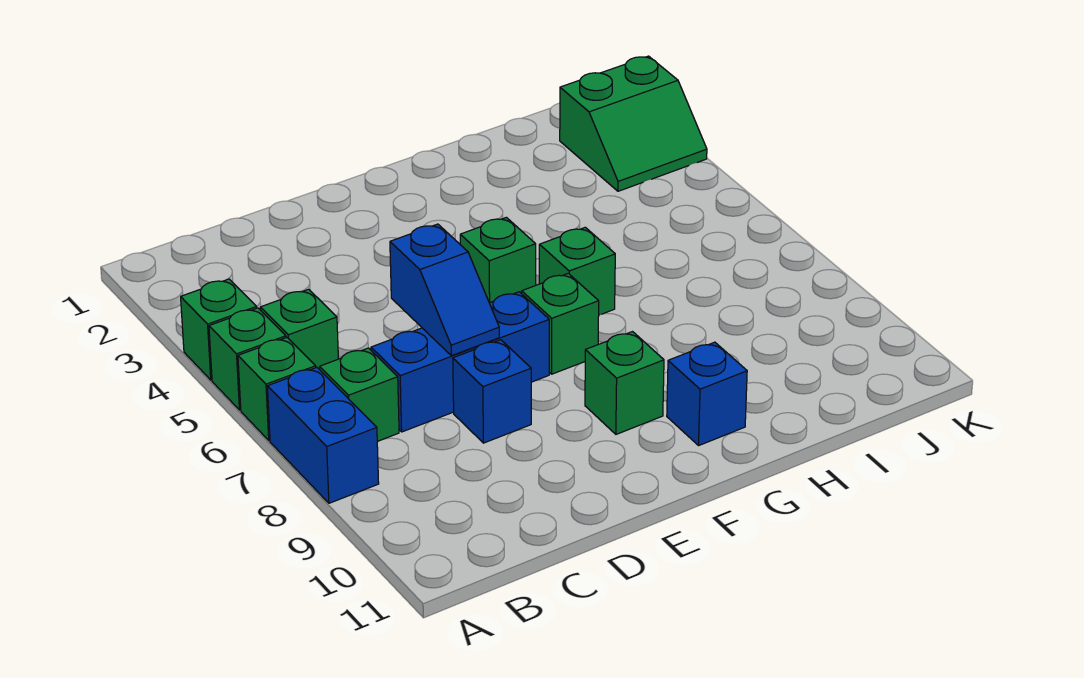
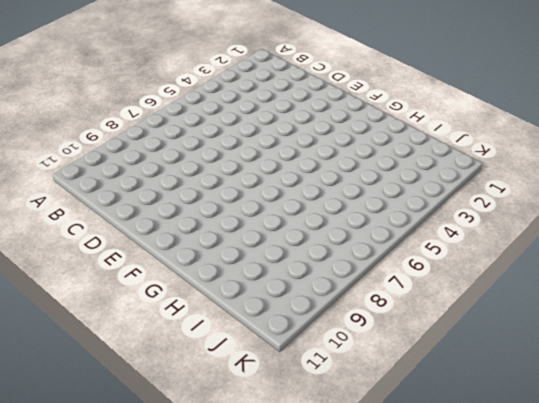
none -> green 1x1 brick [181,279,257,380]
none -> green 1x1 brick [209,308,286,410]
none -> green 1x1 brick [238,338,316,440]

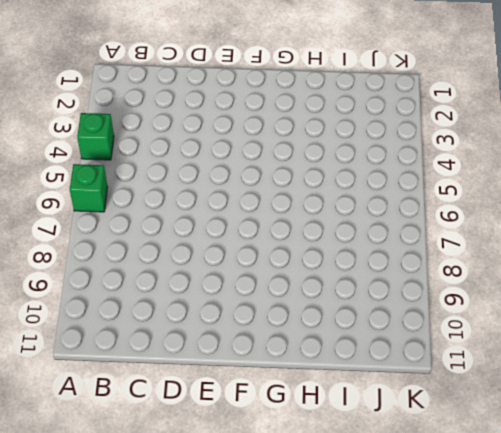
none -> green 1x1 brick [209,308,286,410]
none -> blue 1x2 brick [267,367,379,503]
none -> green 1x1 brick [260,289,338,370]

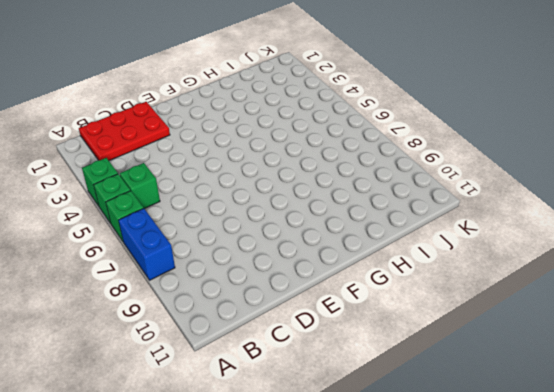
red 2x3 plate [79,102,170,161] -> none
none -> green 1x1 brick [320,348,399,441]
none -> blue 1x3 brick [371,292,549,432]
none -> blue 1x1 brick [453,340,531,443]

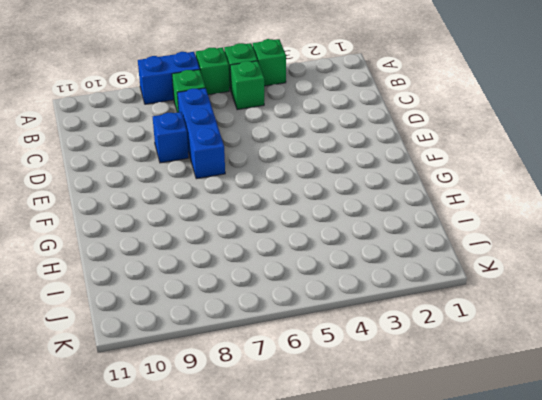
none -> green 1x1 brick [460,217,536,303]
none -> green 1x1 brick [522,273,599,374]
none -> green 1x1 brick [585,332,664,434]

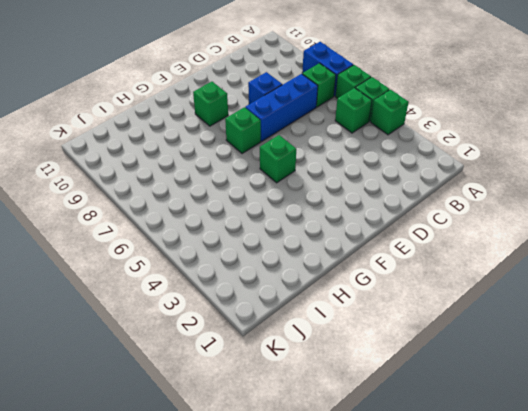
none -> green 1x1 brick [539,227,615,315]
none -> blue 1x1 brick [667,342,747,445]
none -> green 2x2 slope [560,56,707,191]

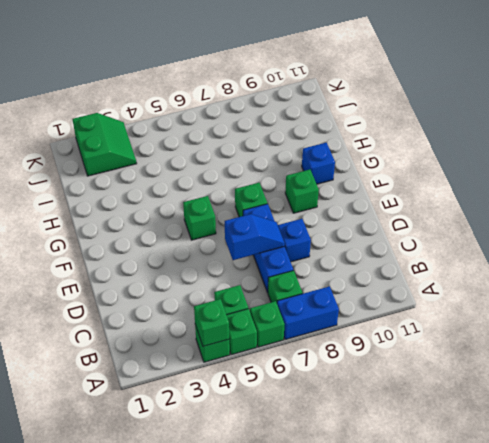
green 1x1 brick [194,299,229,346] -> green 1x1 brick moved to [539,227,615,315]

